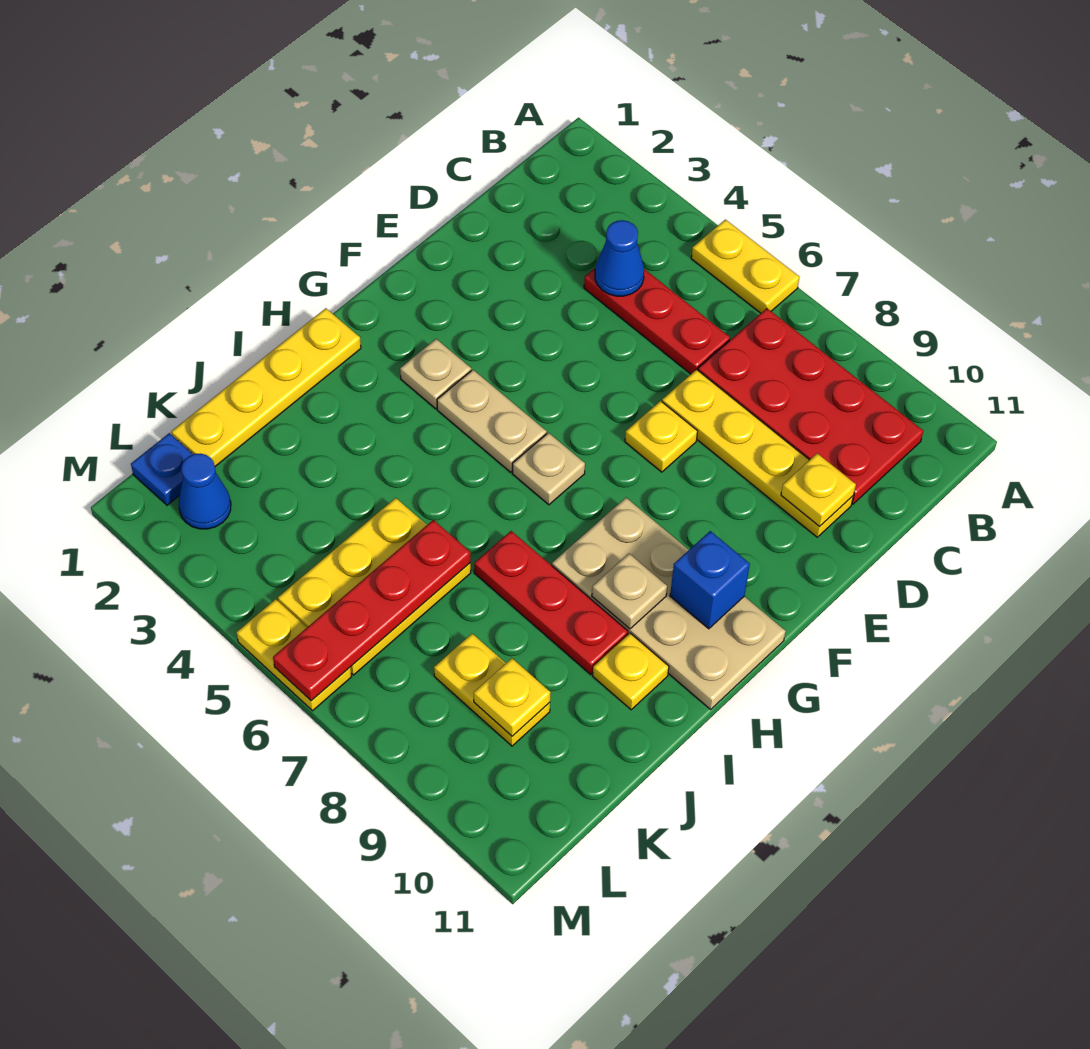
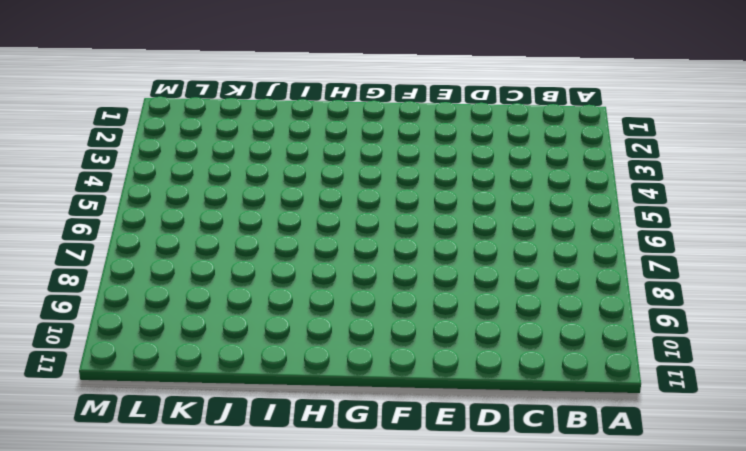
none -> yellow 1x2 plate [691,220,799,313]
none -> red 2x4 plate [698,308,923,504]
none -> red 1x3 plate [584,268,730,374]

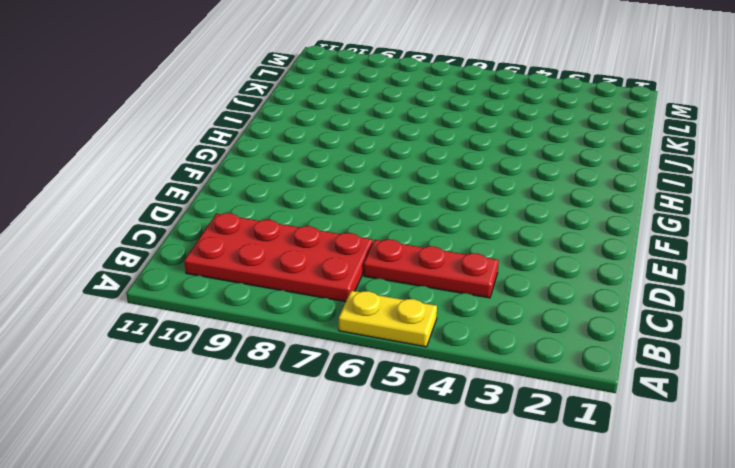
none -> yellow 1x4 plate [662,370,853,537]
none -> yellow 1x1 plate [625,401,698,472]
none -> tan 1x1 plate [400,339,471,409]

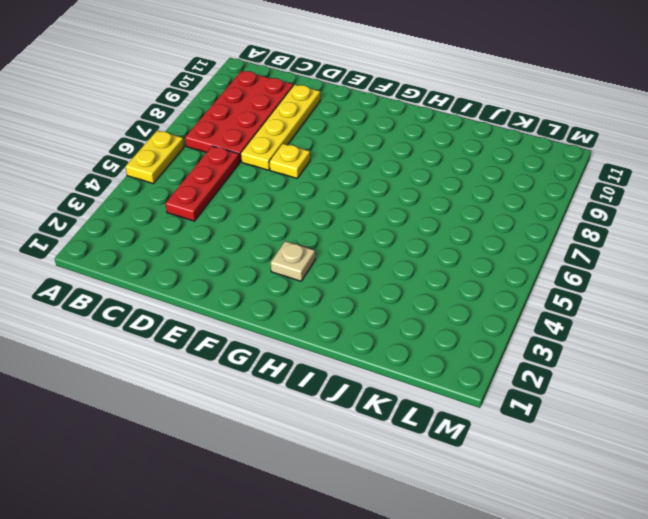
none -> tan 1x2 plate [437,370,547,472]
none -> tan 1x1 plate [513,433,585,505]
none -> tan 2x4 plate [552,498,786,709]

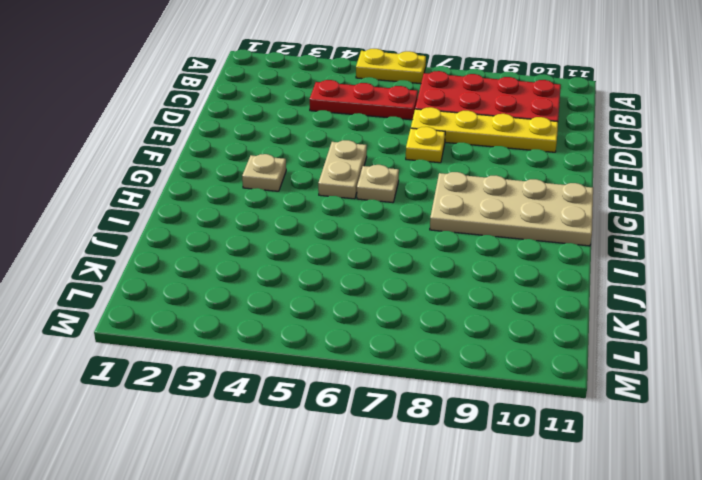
tan 1x2 plate [318,140,367,199] -> tan 1x2 plate turned to [437,370,547,472]
none -> yellow 1x4 plate [171,308,361,466]
none -> red 1x3 plate [474,531,628,674]
none -> yellow 1x1 plate [593,633,669,710]

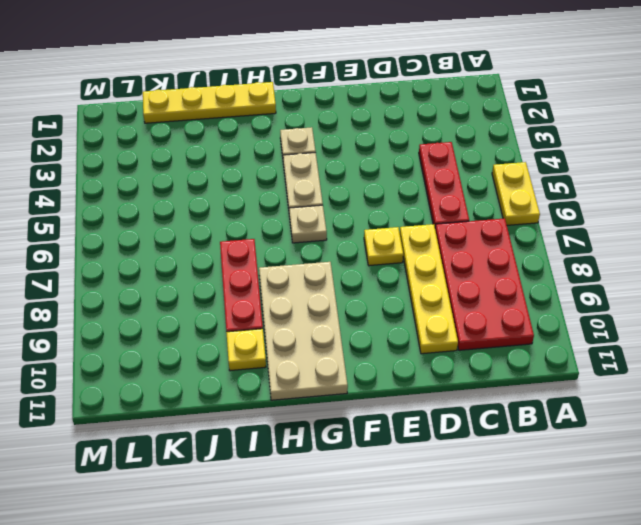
none -> yellow 2x3 plate [278,498,471,675]
none -> yellow 1x2 plate [434,634,550,746]
none -> blue 1x1 plate [131,433,193,505]

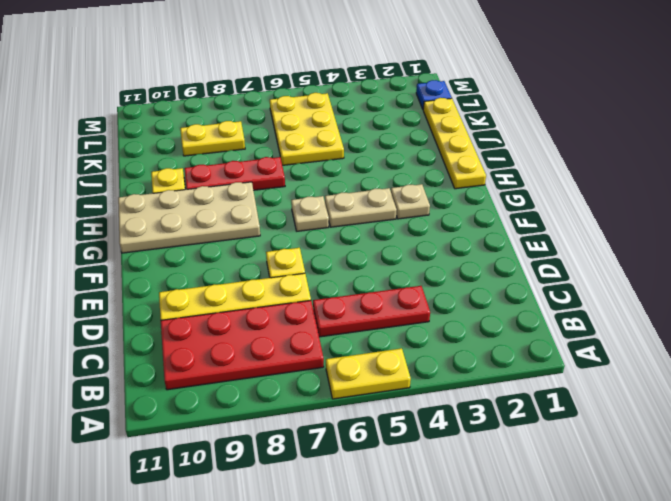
none -> blue 1x1 cone [179,454,231,529]
none -> yellow 1x2 plate [237,599,351,711]
none -> blue 1x1 cone [595,220,644,296]

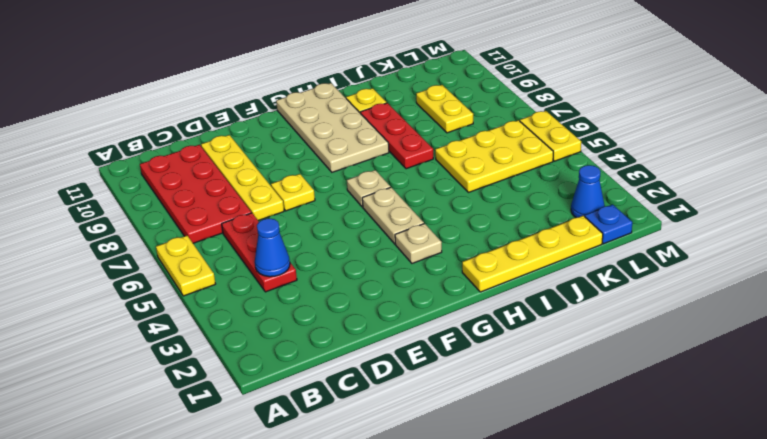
none -> yellow 1x1 plate [781,453,856,527]
none -> blue 1x1 brick [670,531,750,629]
none -> tan 1x1 plate [592,554,667,629]

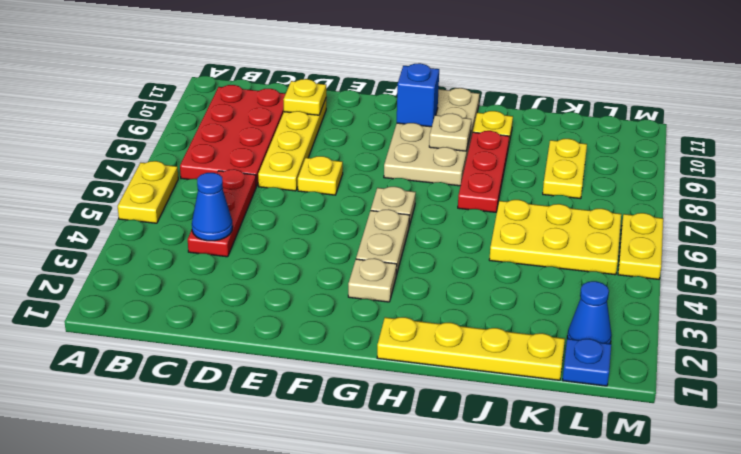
none -> red 1x4 plate [273,520,470,701]
none -> yellow 1x1 plate [474,658,551,736]

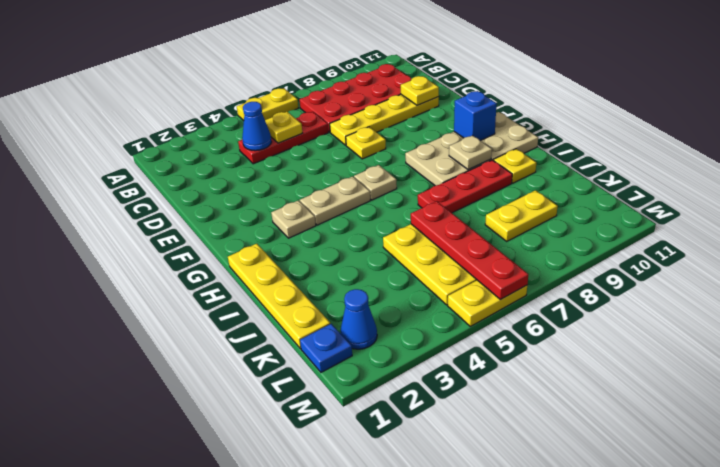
yellow 1x1 plate [265,112,302,143] -> yellow 1x1 plate moved to [474,658,551,736]

